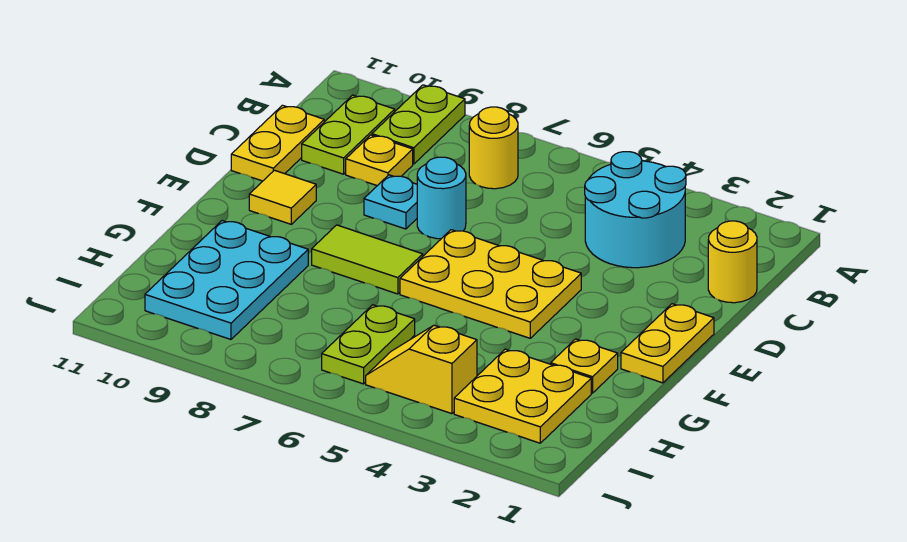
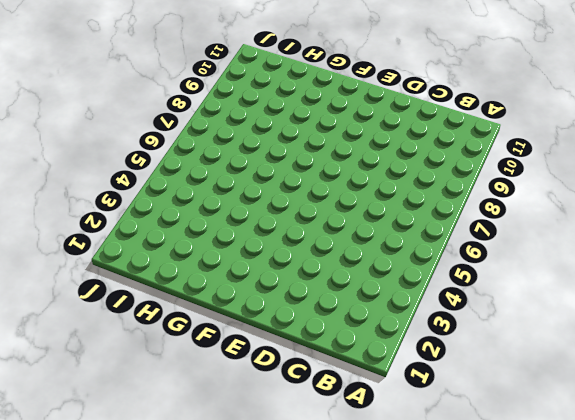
none -> lime 1x2 plate [372,85,465,164]
none -> cyan 2x2 round brick [585,152,686,268]
none -> yellow 1x1 round brick [469,107,518,189]

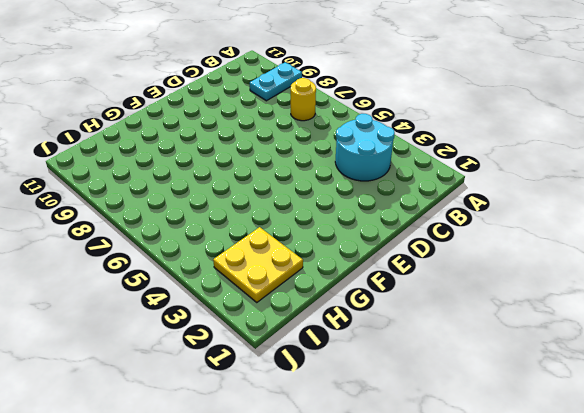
cyan 1x2 plate [250,62,302,101] -> lime 1x2 plate [372,85,465,164]
none -> lime 1x2 plate [302,95,395,174]
none -> yellow 1x1 round brick [708,221,757,303]
none -> yellow 1x1 plate [346,135,413,186]

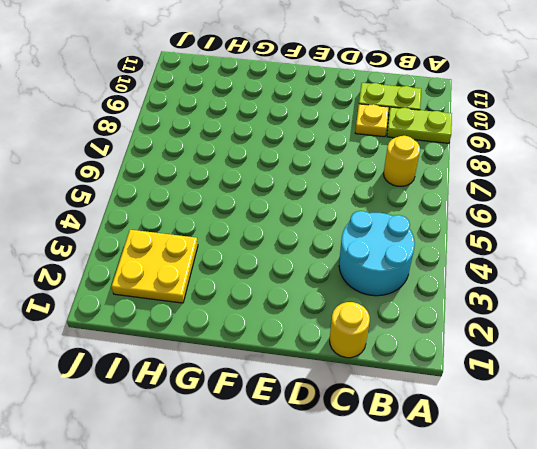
none -> yellow 1x2 plate [231,105,324,181]
none -> cyan 1x1 round brick [417,157,466,239]
none -> cyan 1x1 plate [364,175,417,229]

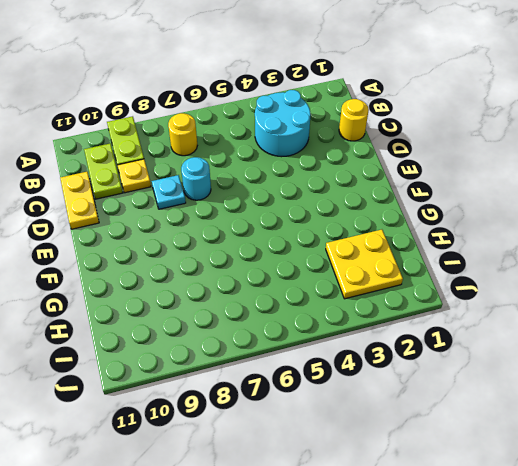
none -> yellow 1x2 plate [621,304,714,383]
none -> yellow 2x3 plate [400,230,581,338]
none -> yellow 1x1 tile [249,170,316,224]

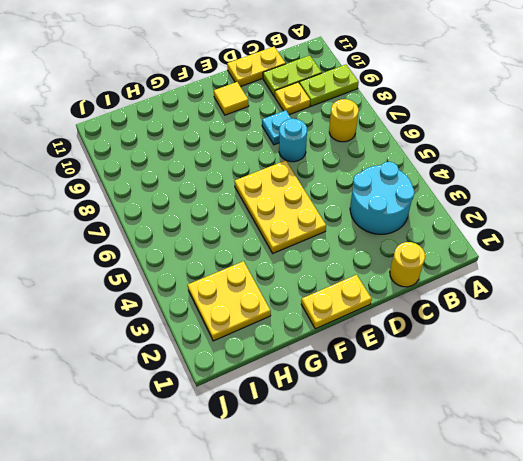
none -> lime 1x2 tile [312,225,423,294]
none -> yellow 1x1 plate [551,339,618,393]
none -> cyan 2x3 plate [145,221,308,339]

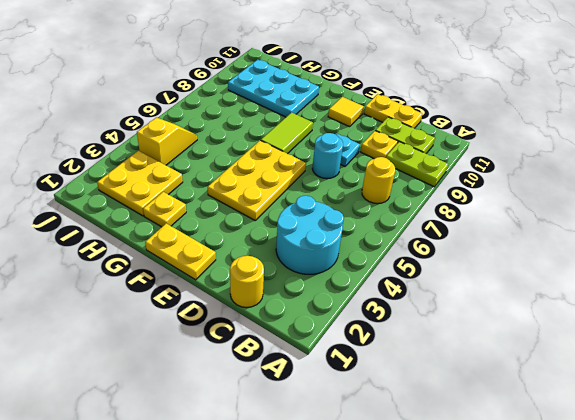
none -> lime 1x2 plate [322,305,415,384]

